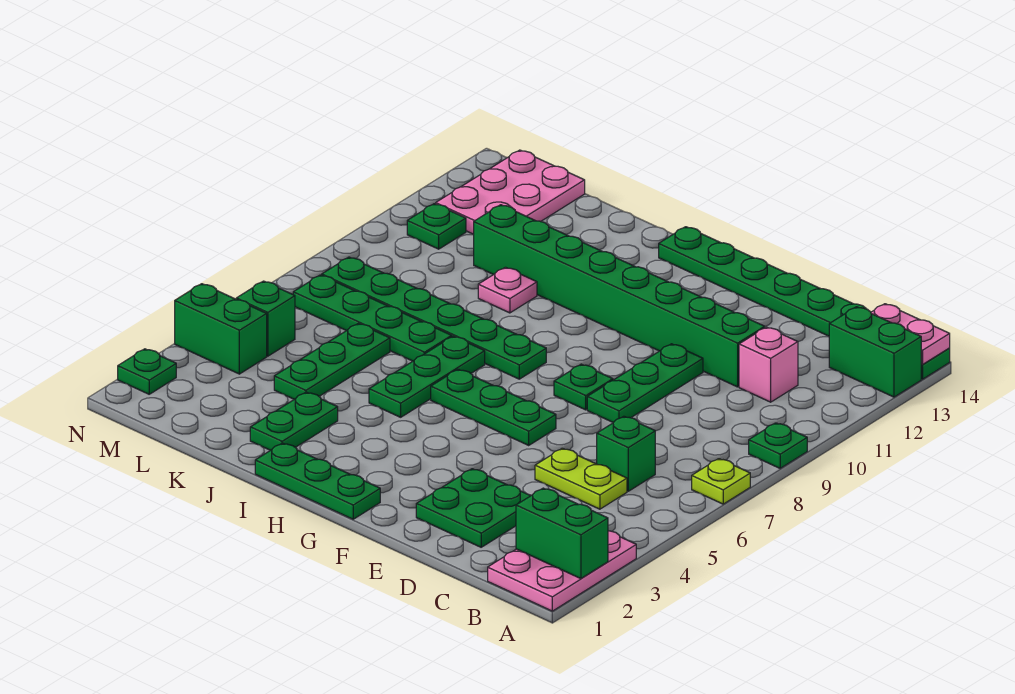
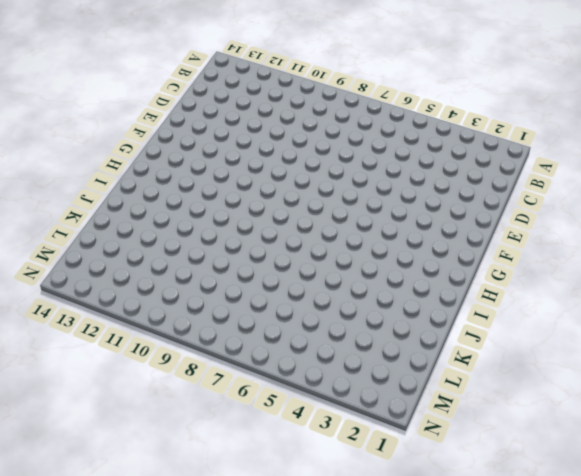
none -> pink 2x3 plate [488,531,636,611]
none -> lime 1x1 plate [692,459,750,504]
none -> green 1x1 plate [749,423,807,468]

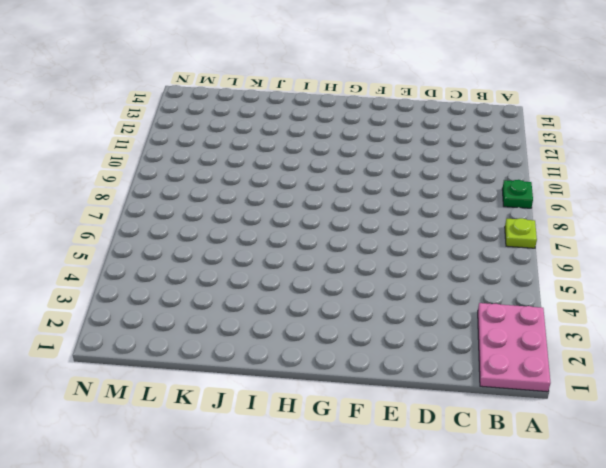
none -> green 1x2 brick [829,307,922,397]
none -> green 1x8 plate [659,227,950,379]
none -> lime 1x2 plate [535,448,627,509]

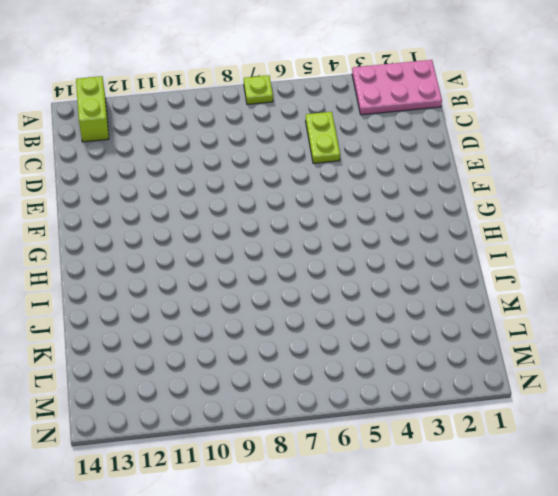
lime 1x2 brick [76,76,109,142] -> green 1x2 brick [829,307,922,397]
none -> green 1x1 plate [749,423,807,468]
none -> green 1x8 plate [659,227,950,379]
none -> green 1x1 brick [597,416,655,491]

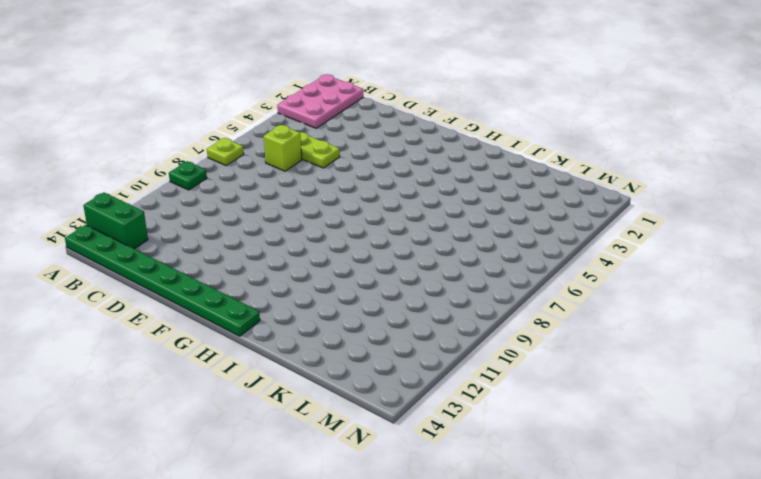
lime 1x1 brick [264,125,302,171] -> green 1x1 brick [597,416,655,491]
none -> pink 1x1 brick [739,327,798,402]
none -> green 2x2 plate [416,469,530,547]
none -> green 1x8 brick [474,205,765,387]

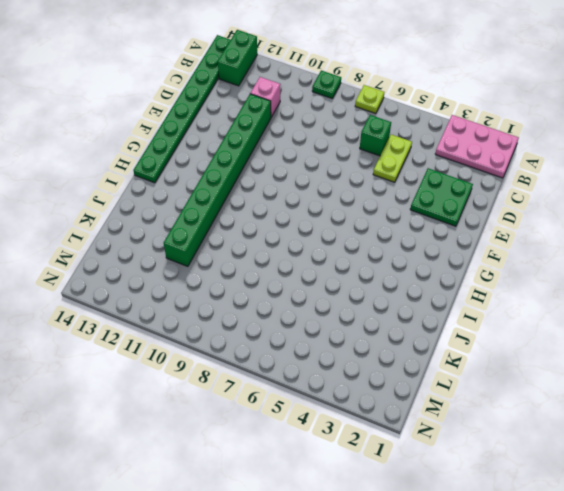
none -> green 1x3 plate [587,344,703,423]
none -> green 1x3 plate [431,369,556,445]
none -> green 1x1 plate [554,364,613,410]

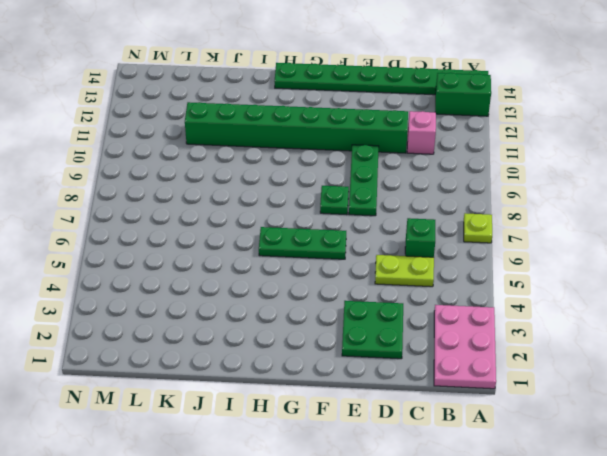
none -> green 1x1 plate [749,423,807,468]
none -> green 1x3 plate [255,443,380,519]
none -> green 1x6 plate [322,257,546,379]

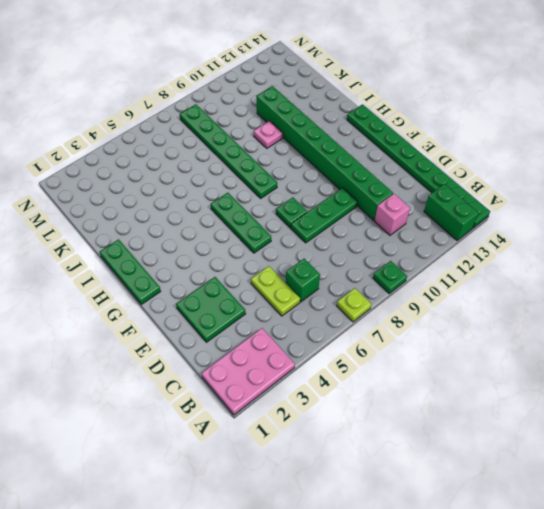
none -> green 1x3 plate [369,336,485,417]
none -> green 1x2 plate [250,392,338,450]
none -> green 1x4 plate [293,275,452,361]

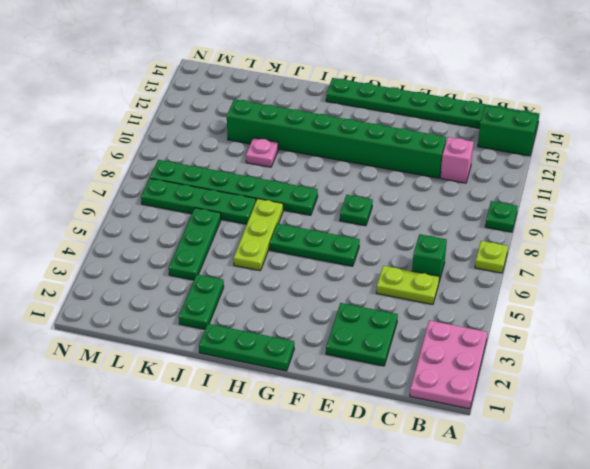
lime 1x3 plate [234,199,283,271] -> green 1x3 plate [369,336,485,417]
none -> green 1x3 plate [587,344,703,423]
none -> pink 2x3 plate [436,150,585,234]
none -> green 1x2 brick [175,284,267,374]

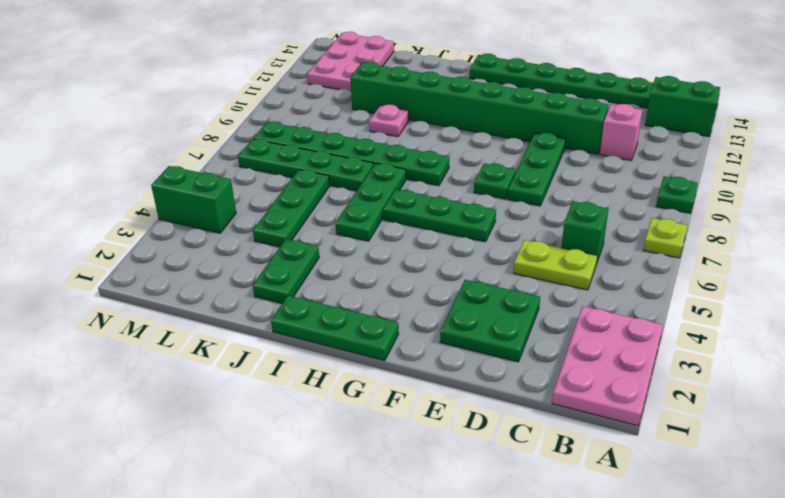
none -> green 1x1 brick [236,281,295,356]
none -> green 1x1 plate [407,204,466,249]
none -> green 1x1 plate [118,349,176,394]

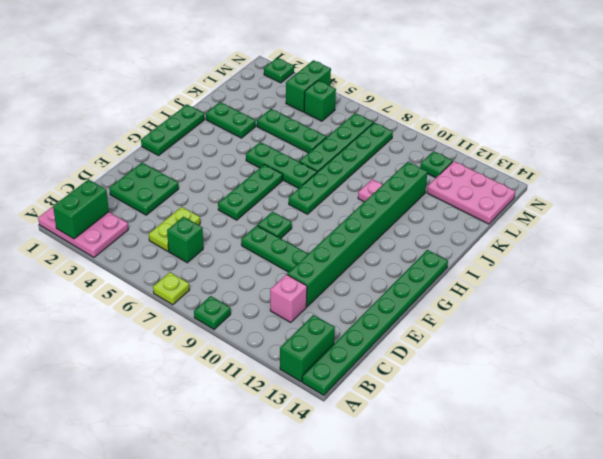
none -> pink 1x2 plate [871,304,950,365]

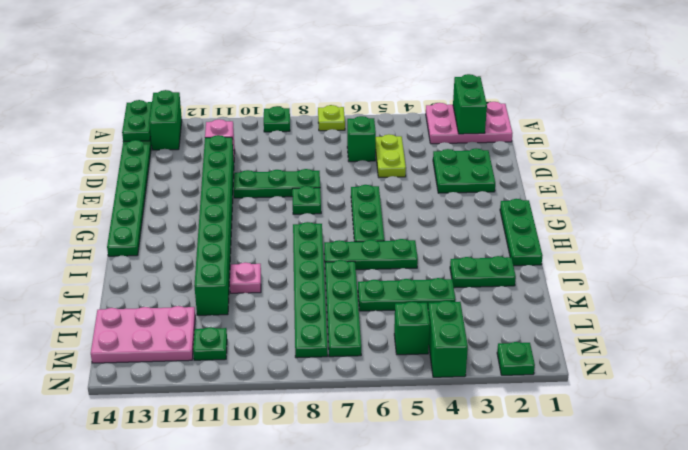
green 1x2 plate [122,100,152,141] -> pink 1x2 plate [871,304,950,365]

